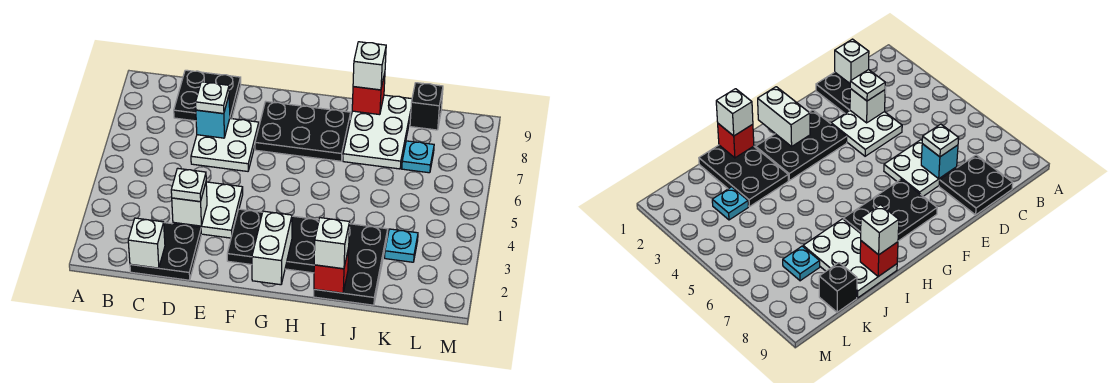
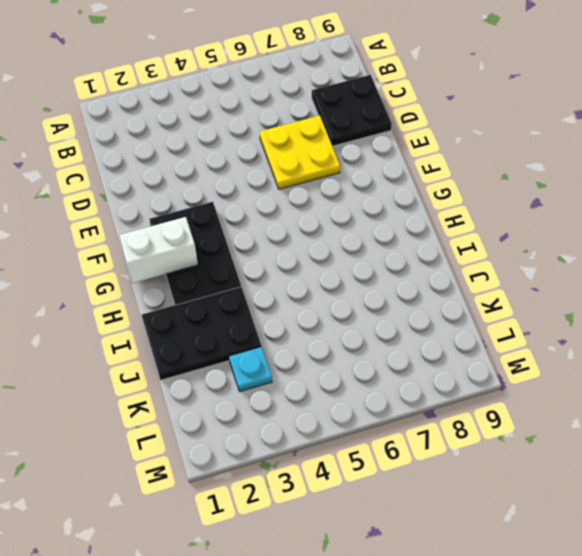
yellow 2x2 plate [260,116,340,189] -> white 2x2 plate [191,118,259,171]
none -> black 2x2 plate [130,223,201,280]
none -> white 2x2 plate [173,182,243,238]
none -> black 2x3 plate [255,102,351,161]

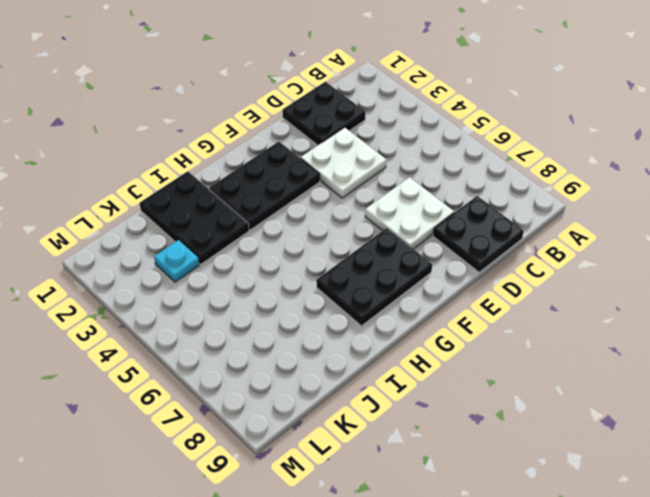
none -> white 2x3 plate [343,95,412,169]
none -> cyan 1x1 plate [402,141,434,173]
none -> black 1x1 brick [410,83,443,130]

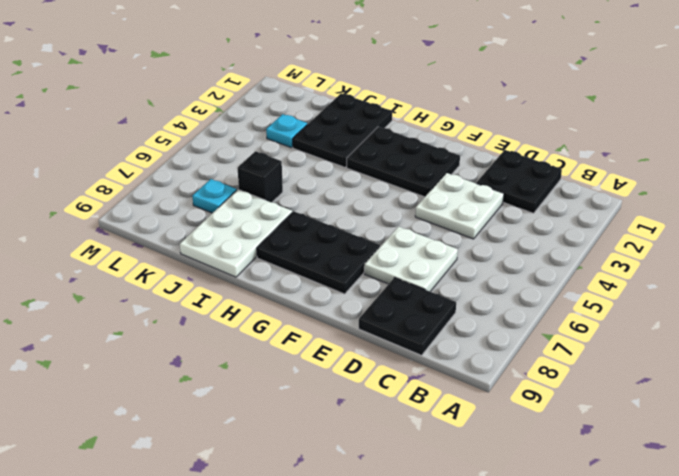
black 1x1 brick [238,151,283,202] -> black 1x1 brick moved to [410,83,443,130]
none -> white 1x1 brick [128,218,165,268]
none -> white 1x1 brick [172,183,207,226]
none -> cyan 1x1 brick [196,96,230,138]

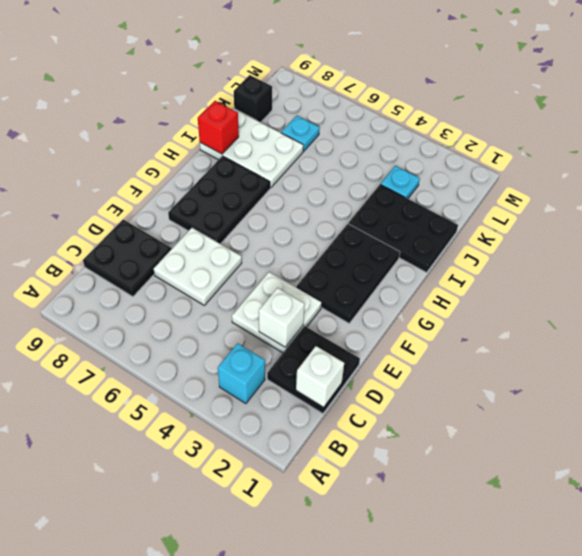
cyan 1x1 brick [218,343,265,404] -> cyan 1x1 brick moved to [196,96,230,138]
none -> white 1x2 brick [252,211,292,285]
none -> red 1x1 brick [314,248,349,293]
none -> white 1x1 plate [171,168,206,202]

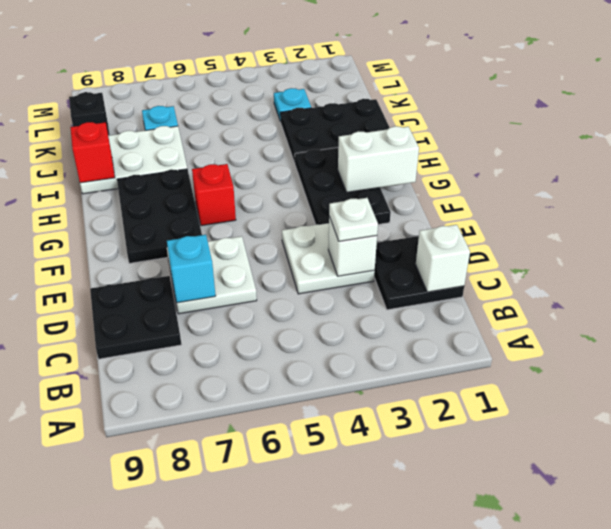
red 1x1 brick [192,164,236,226] -> red 1x1 brick moved to [314,248,349,293]
none -> white 1x1 plate [196,82,229,114]
none -> white 1x1 brick [314,218,350,269]
none -> white 1x1 brick [353,42,386,90]

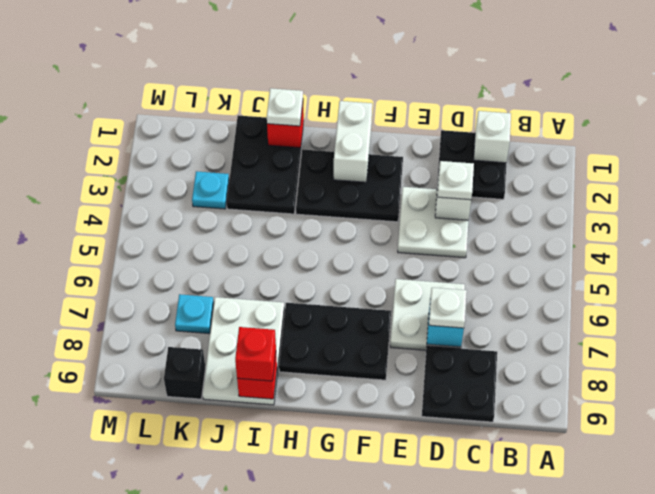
white 1x1 plate [267,88,303,126] -> white 1x1 brick [314,218,350,269]
red 1x1 brick [235,327,276,381] -> white 1x1 brick [353,42,386,90]

